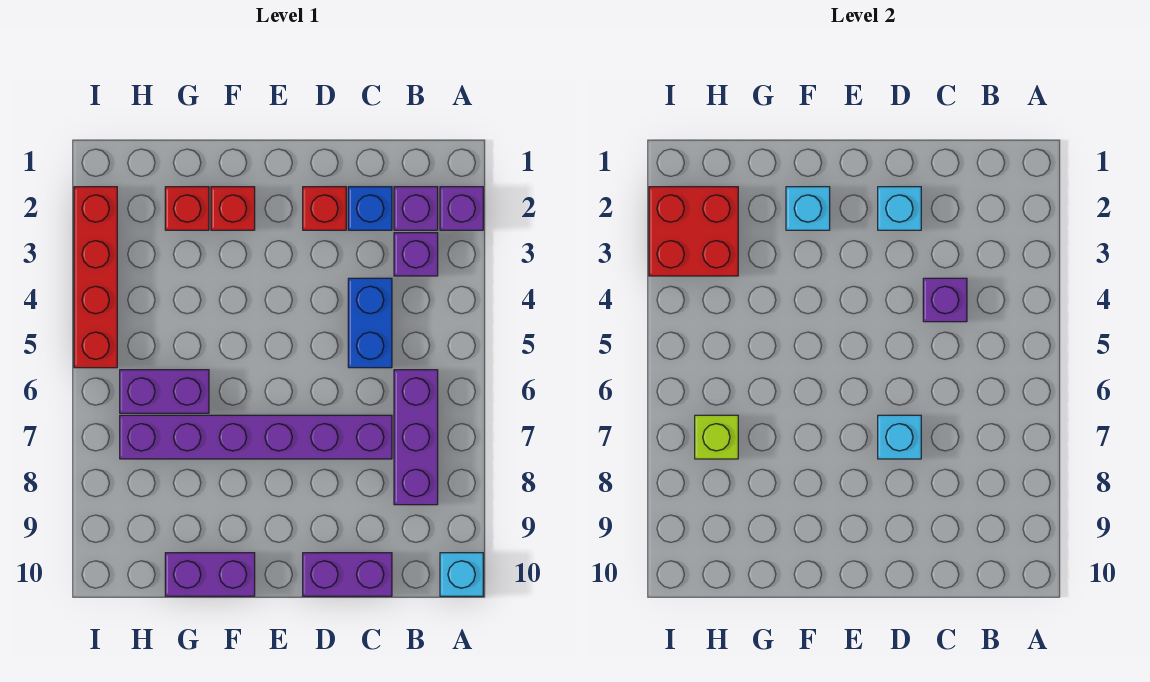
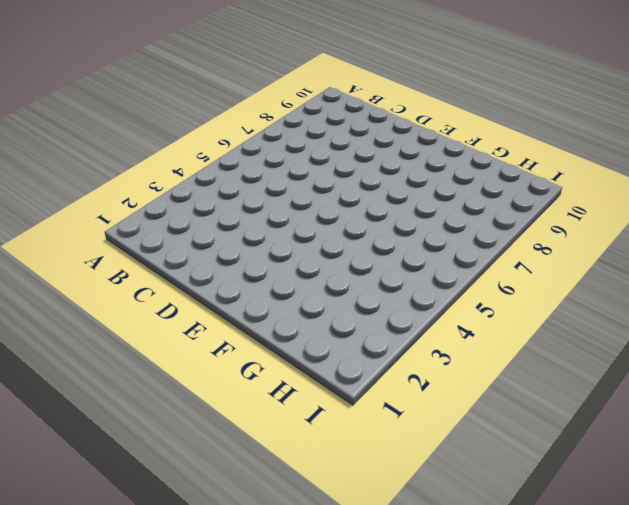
none -> purple 1x1 brick [440,187,483,230]
none -> cyan 1x1 brick [440,553,483,596]
none -> purple 1x1 brick [394,187,438,230]

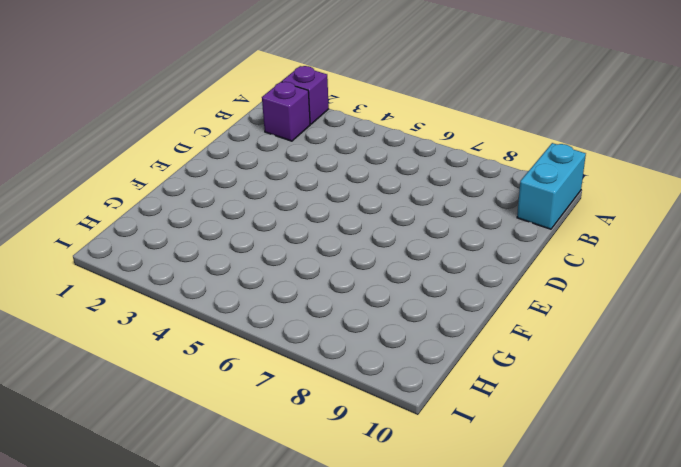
cyan 1x2 brick [517,143,586,229] -> cyan 1x1 brick [440,553,483,596]
none -> purple 1x1 brick [394,233,438,276]
none -> purple 1x3 brick [394,370,438,505]
none -> blue 1x1 brick [348,187,392,230]

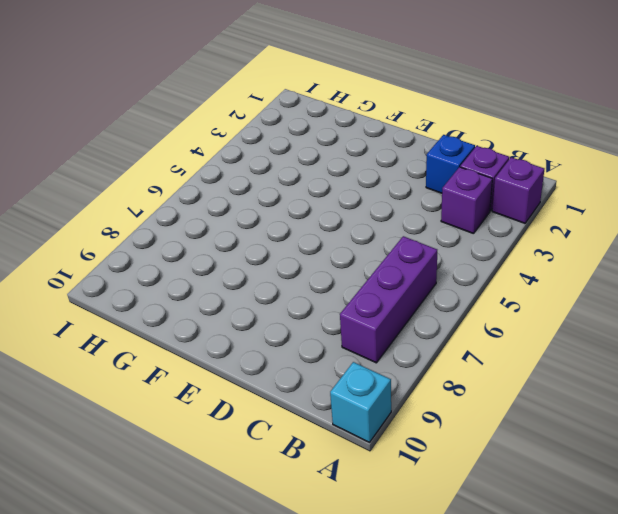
none -> blue 1x2 brick [348,278,392,368]
none -> purple 1x6 brick [120,415,392,459]
none -> purple 1x2 brick [303,553,392,596]

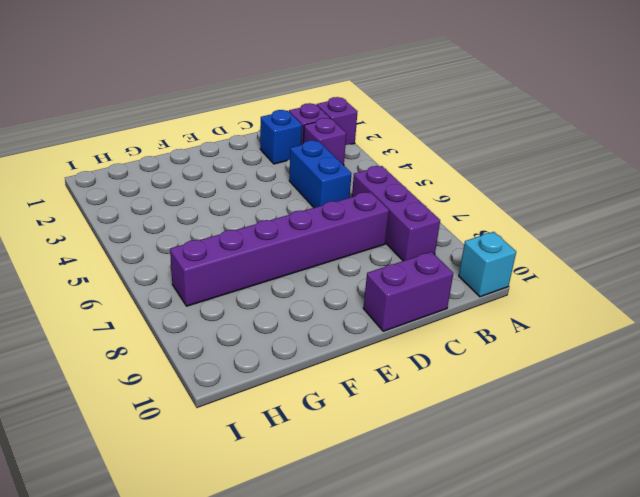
none -> red 1x1 brick [303,187,346,230]
none -> red 1x1 brick [211,187,255,230]
none -> purple 1x2 brick [165,553,255,596]

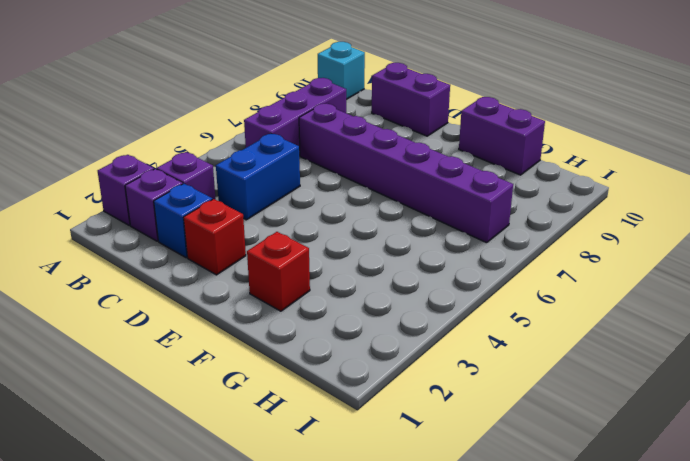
none -> red 1x1 brick [165,187,209,230]
none -> purple 1x2 brick [120,370,209,413]
none -> red 1x4 brick [74,187,117,368]

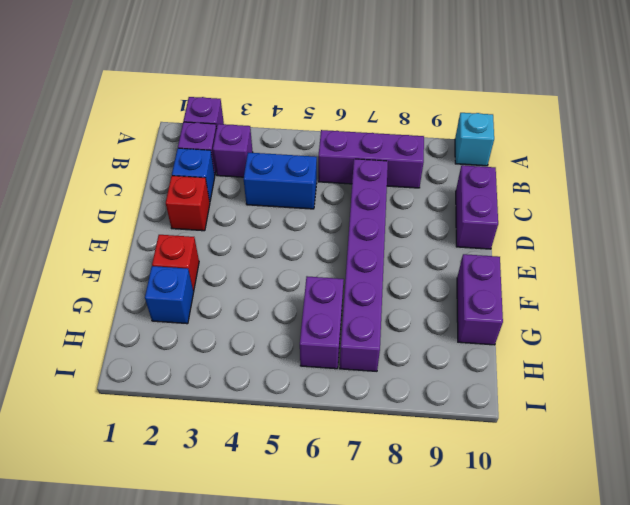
blue 1x1 brick [145,266,194,324] -> red 1x1 brick [165,187,209,230]
none -> red 1x4 brick [74,187,117,368]
none -> purple 1x1 brick [923,278,967,322]
none -> cyan 1x1 brick [878,187,921,230]

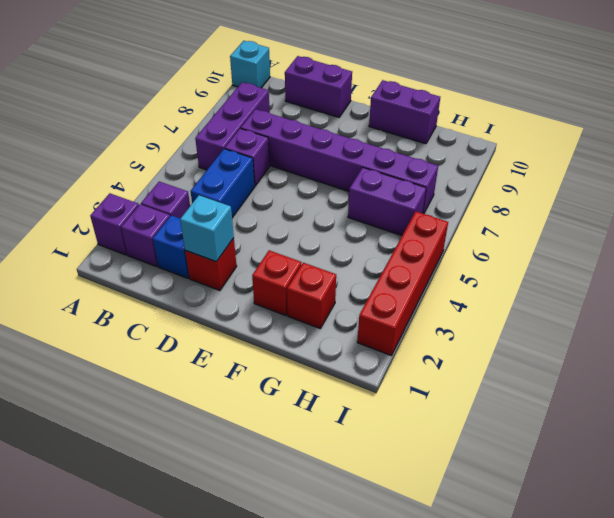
purple 1x1 brick [225,129,270,186] -> purple 1x1 brick moved to [923,278,967,322]
none -> cyan 1x1 brick [878,415,921,459]
none -> cyan 1x1 brick [786,187,830,230]
none -> red 2x2 brick [649,187,738,276]

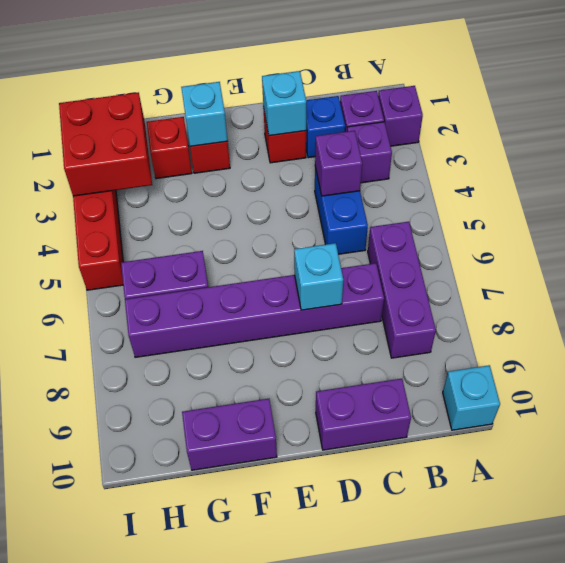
none -> lime 1x1 brick [695,415,738,459]

